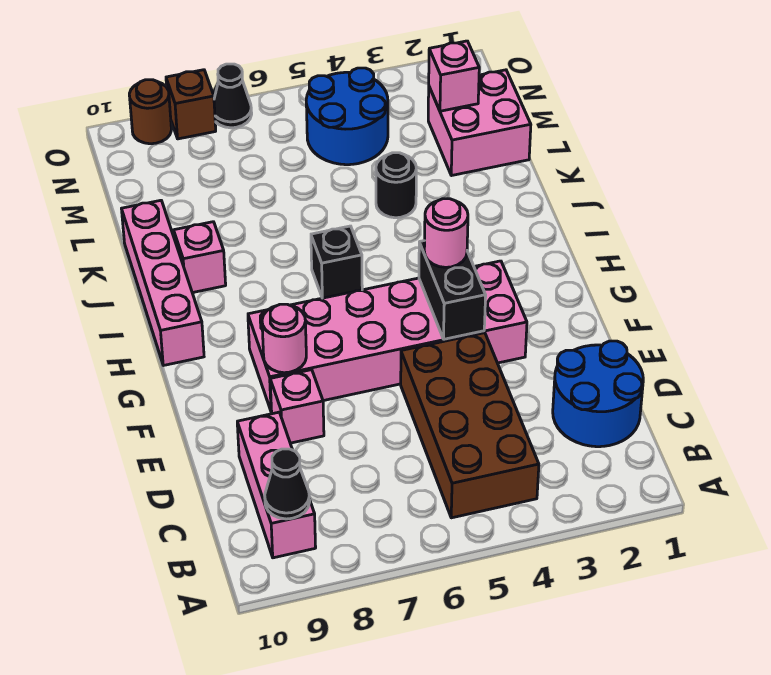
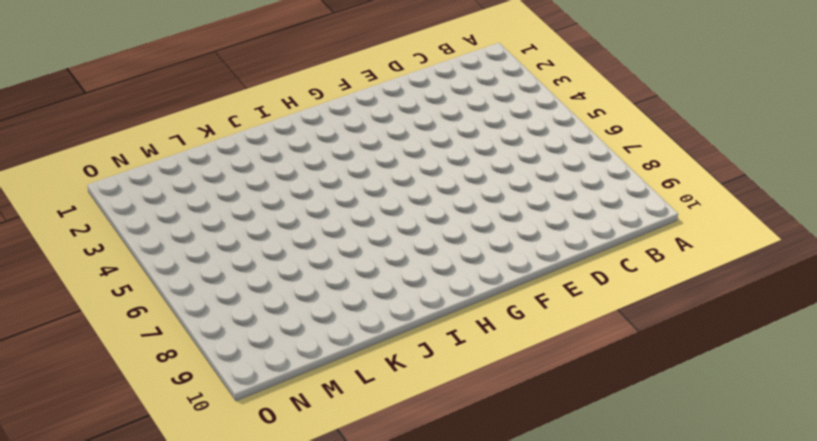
none -> brown 2x4 brick [401,333,539,518]
none -> pink 1x3 brick [237,412,316,558]
none -> blue 2x2 round brick [553,341,643,447]

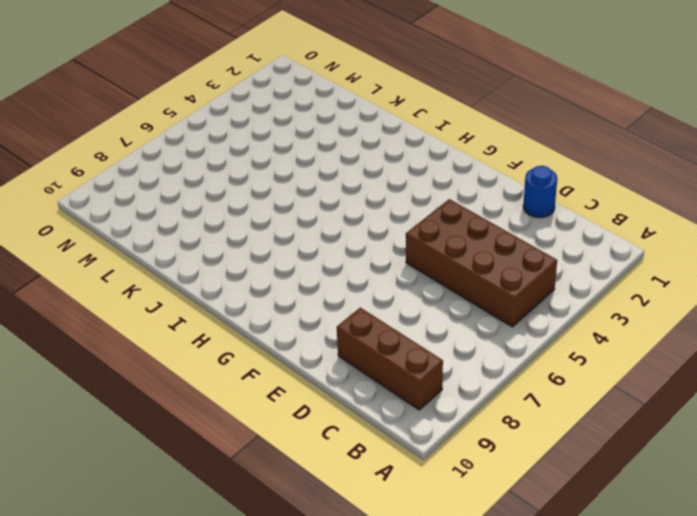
brown 1x3 brick [337,308,443,410] -> pink 1x3 brick [237,412,316,558]
blue 1x1 round brick [523,166,557,218] -> blue 2x2 round brick [553,341,643,447]
none -> pink 1x1 brick [270,370,324,443]
none -> pink 2x6 brick [248,261,527,412]
none -> pink 1x4 brick [122,200,204,365]

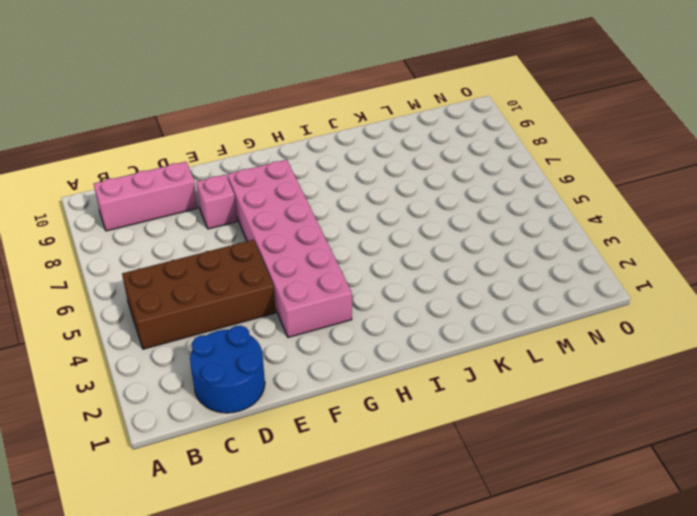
none -> pink 1x4 brick [122,200,204,365]
none -> black 1x1 brick [311,226,362,298]
none -> pink 1x1 brick [174,222,226,293]

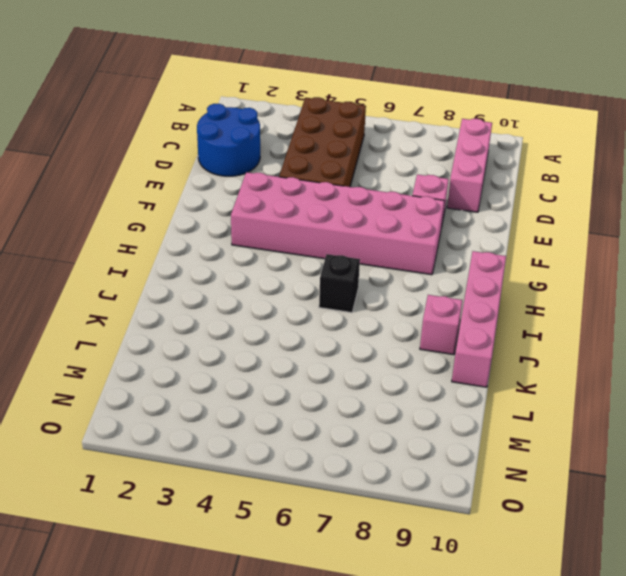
none -> black 1x1 round brick [376,153,416,218]
none -> pink 2x2 brick [428,70,531,176]
none -> blue 2x2 round brick [306,68,388,165]

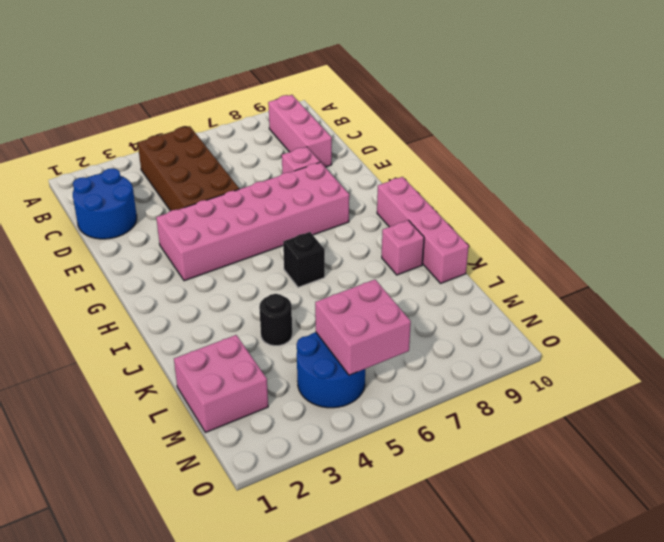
pink 2x2 brick [315,280,411,375] -> none
none -> black 1x1 cone [214,64,252,128]
none -> brown 1x1 brick [166,70,216,139]
none -> brown 1x1 round brick [129,80,171,144]

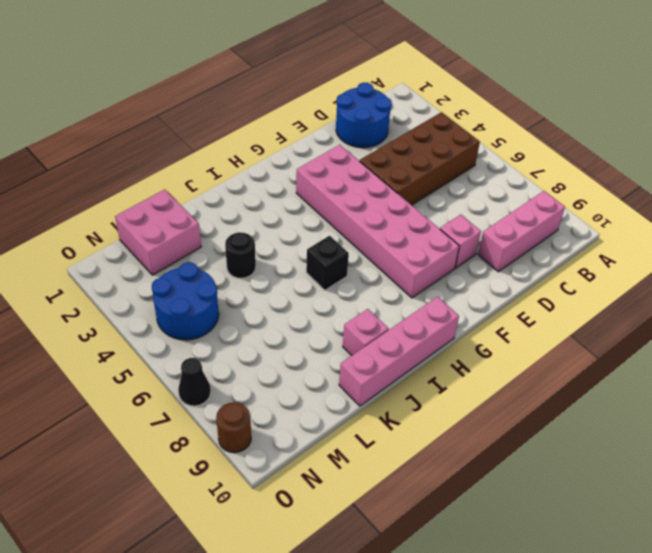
none -> brown 1x1 brick [166,70,216,139]
none -> black 1x1 cone [265,449,310,519]
none -> black 1x2 brick [419,241,486,339]

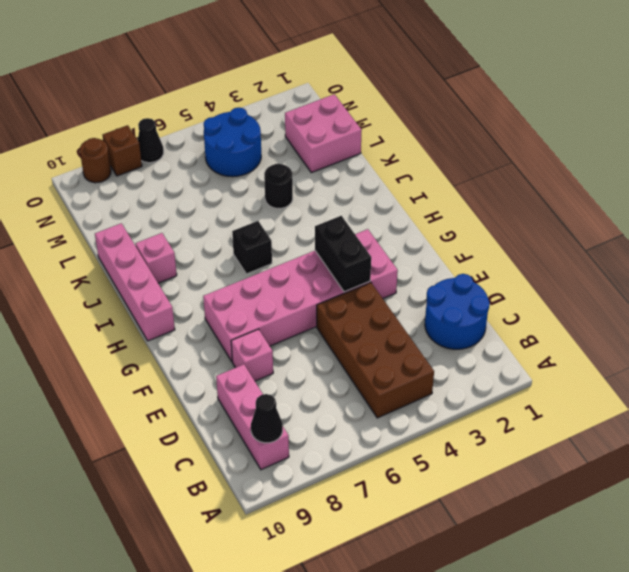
none -> pink 1x1 round brick [262,304,306,373]
none -> pink 1x1 brick [429,41,479,111]
none -> pink 1x1 round brick [424,199,468,267]

